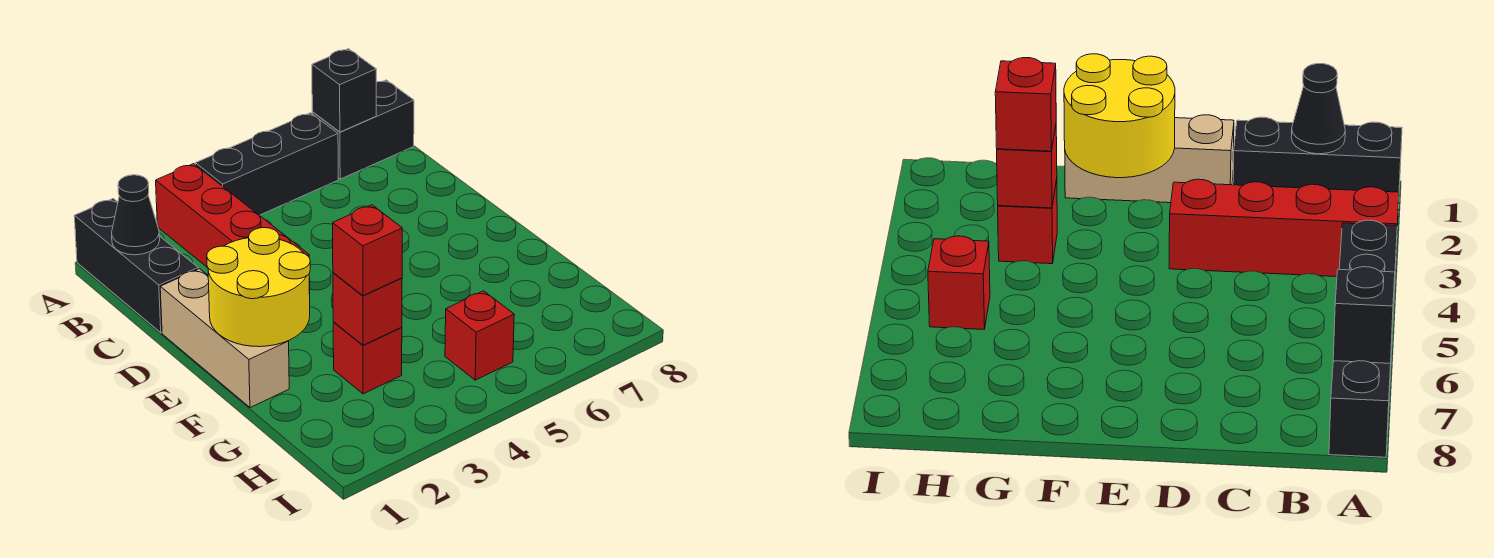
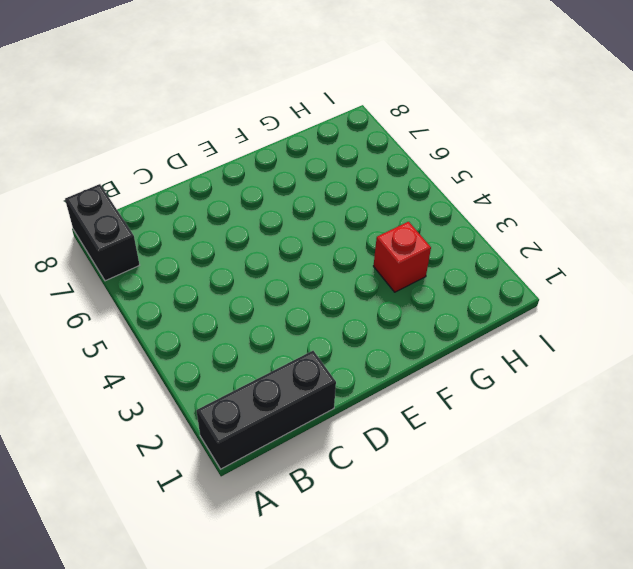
none -> red 1x4 brick [156,164,310,294]
none -> black 1x3 brick [195,113,338,215]
none -> tan 1x3 brick [160,269,289,408]

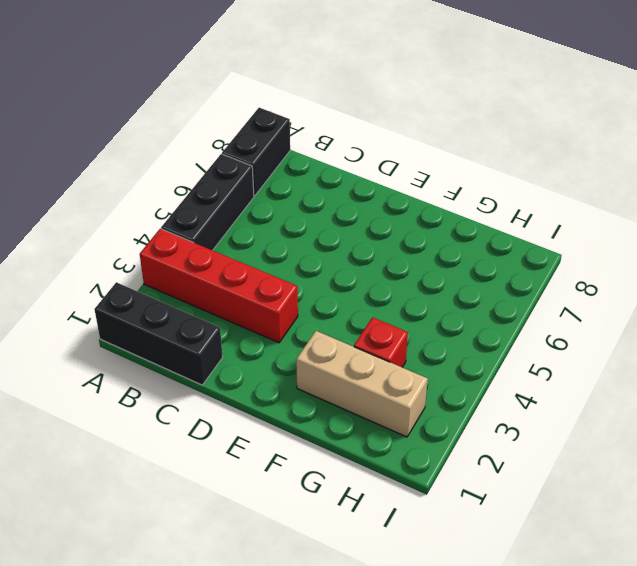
tan 1x3 brick [296,331,428,437] -> tan 1x3 brick moved to [160,269,289,408]
none -> red 1x1 brick [445,291,514,380]
none -> black 1x1 brick [312,49,376,132]
none -> black 1x1 cone [112,175,160,255]

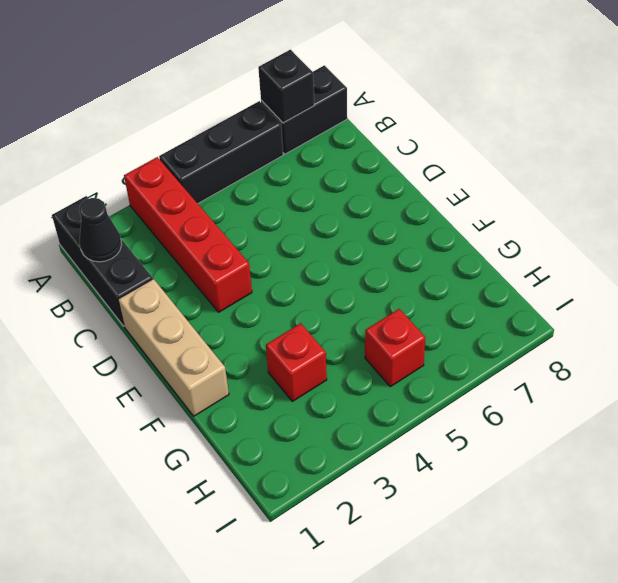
none -> yellow 2x2 round brick [207,228,310,347]
none -> red 1x1 brick [333,273,402,345]
none -> red 1x1 brick [333,205,402,296]

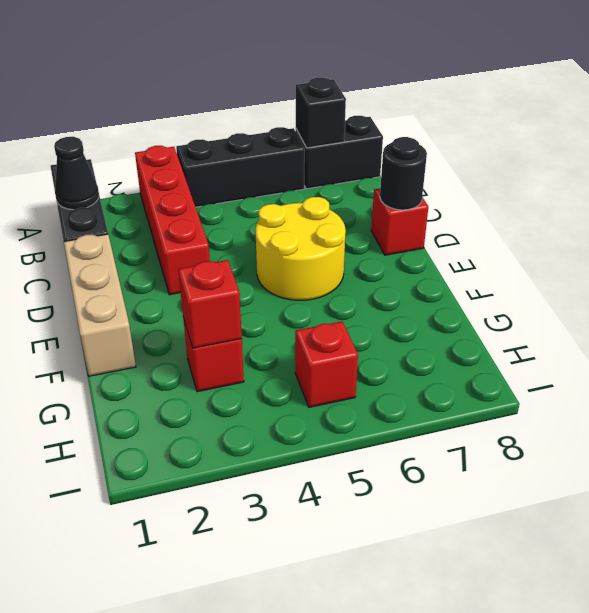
yellow 2x2 round brick [256,197,346,300] -> yellow 2x2 round brick moved to [207,228,310,347]
red 1x1 brick [371,188,428,255] -> red 1x1 brick moved to [333,205,402,296]
black 1x1 round brick [380,137,427,210] -> none

